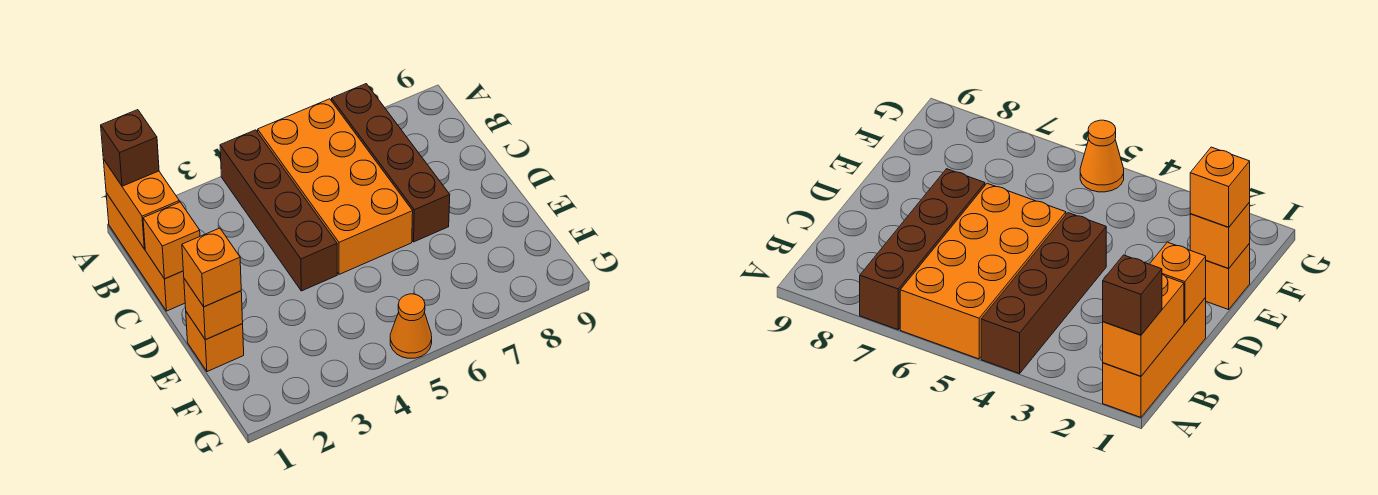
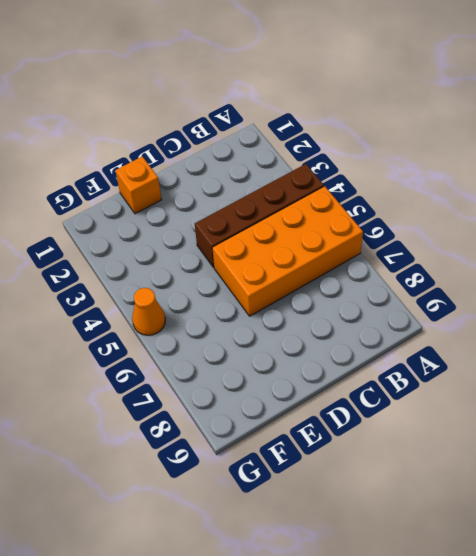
none -> orange 1x3 brick [106,193,185,311]
none -> brown 1x4 brick [332,84,450,242]

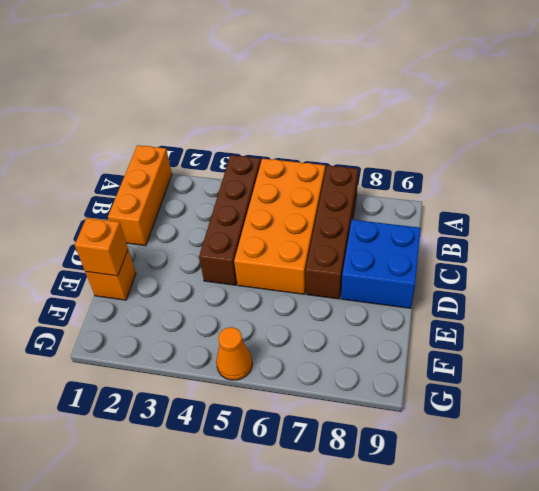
blue 2x2 brick [341,220,421,308] -> none
none -> orange 1x2 brick [103,159,179,249]
none -> orange 1x1 brick [143,202,200,279]

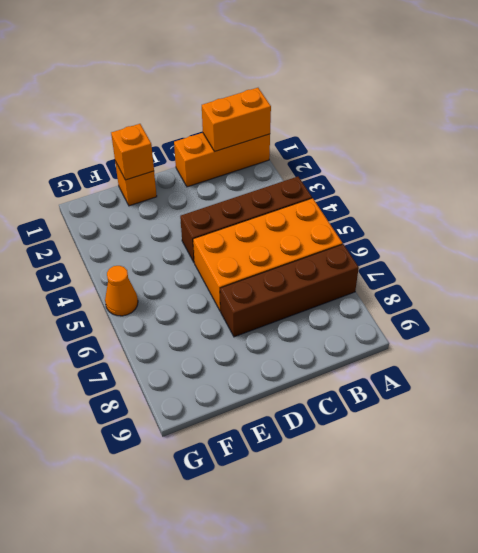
none -> orange 1x1 brick [143,202,200,279]
none -> brown 1x1 brick [101,110,159,186]

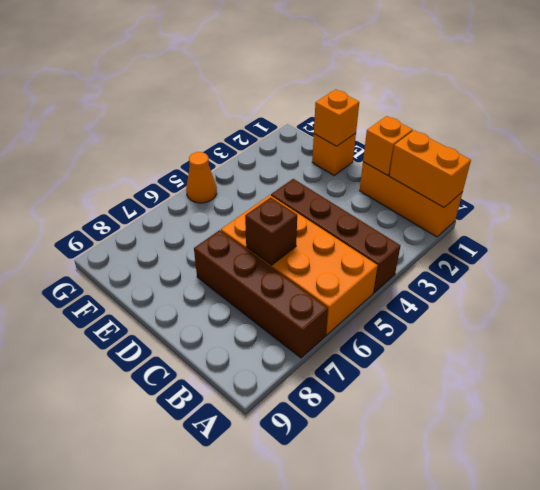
brown 1x1 brick [245,198,297,265] -> brown 1x1 brick moved to [101,110,159,186]
none -> orange 1x1 brick [182,228,241,307]

